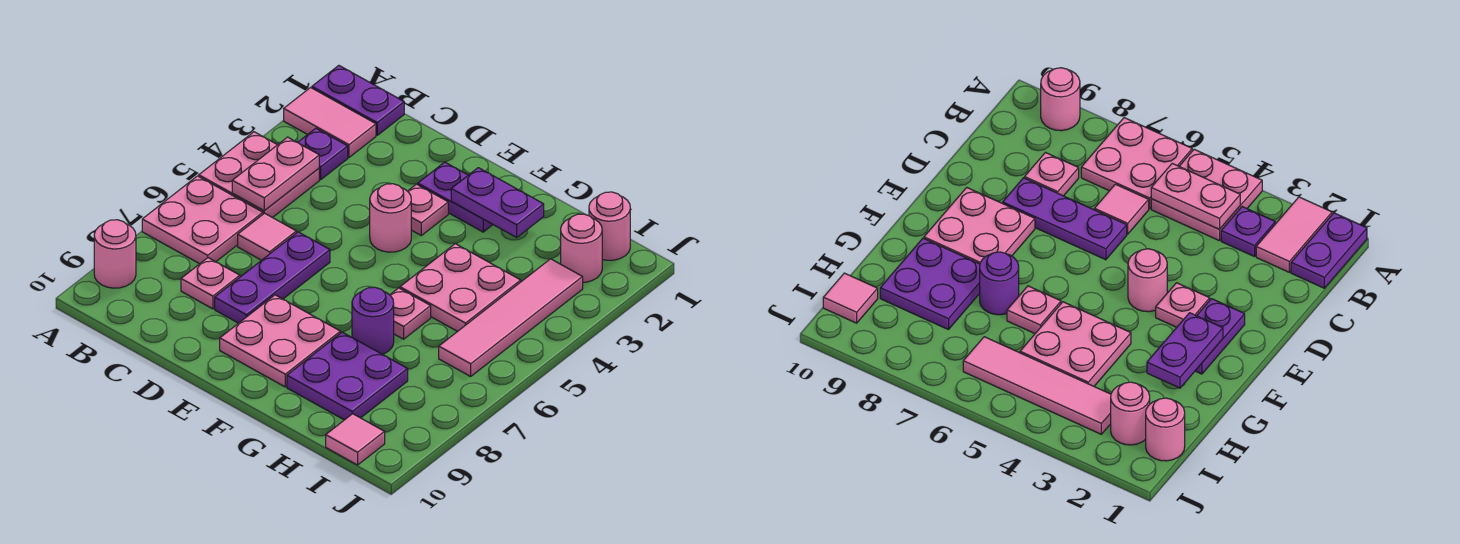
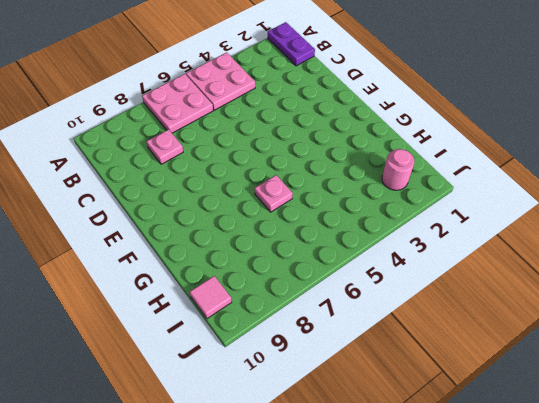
none -> pink 1x2 tile [284,88,376,157]
none -> pink 1x1 round brick [94,220,136,288]
none -> purple 1x1 plate [298,128,348,179]

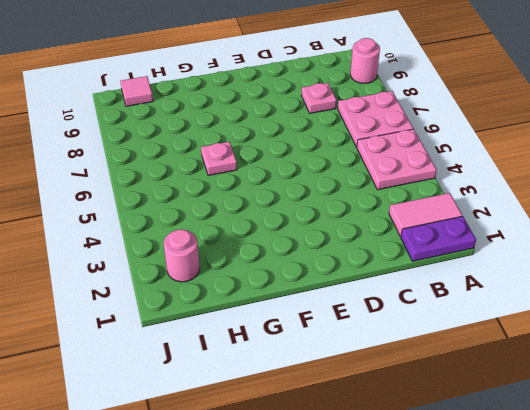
none -> purple 1x1 plate [298,128,348,179]
none -> pink 1x1 tile [238,213,296,260]
none -> purple 1x3 plate [215,232,330,323]

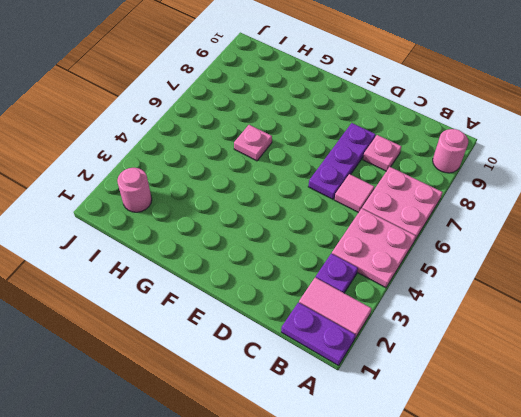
none -> purple 1x2 plate [418,162,493,232]
none -> pink 1x1 plate [408,184,448,235]
none -> pink 1x1 round brick [370,184,411,252]

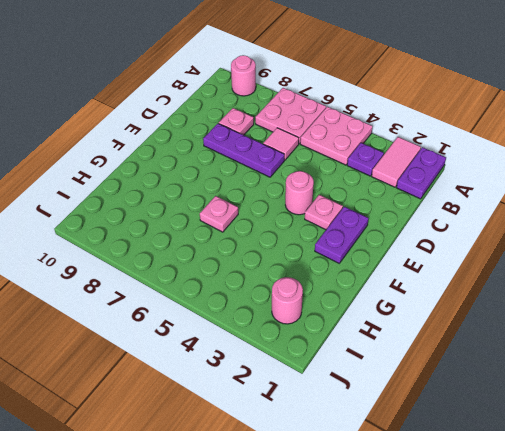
none -> pink 2x2 plate [220,295,340,387]
none -> pink 2x2 plate [400,244,521,332]
none -> purple 1x1 round brick [352,287,394,354]

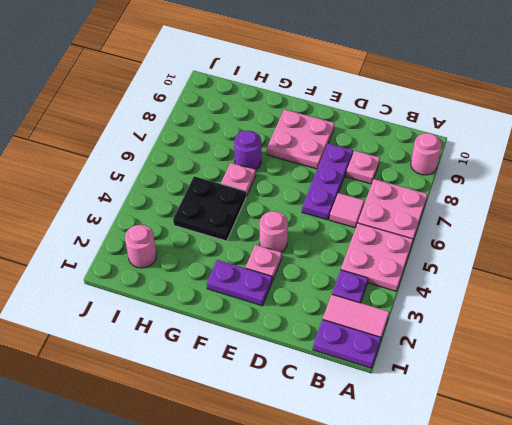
black 2x2 plate [173,176,246,241] -> pink 2x2 plate [400,244,521,332]
none -> purple 2x2 plate [287,332,408,420]
none -> pink 1x1 round brick [589,192,630,260]
none -> pink 1x4 tile [439,259,583,376]

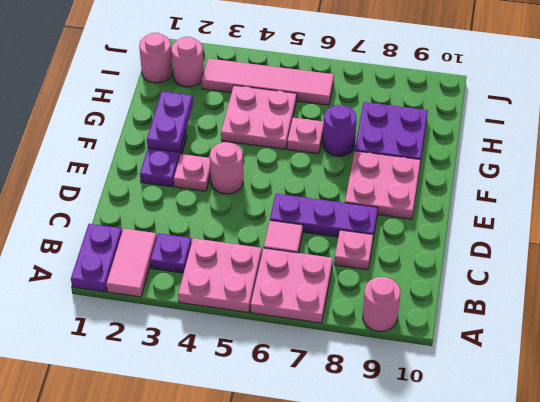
none -> pink 1x1 tile [326,414,385,465]
none -> pink 1x2 plate [232,137,319,211]

